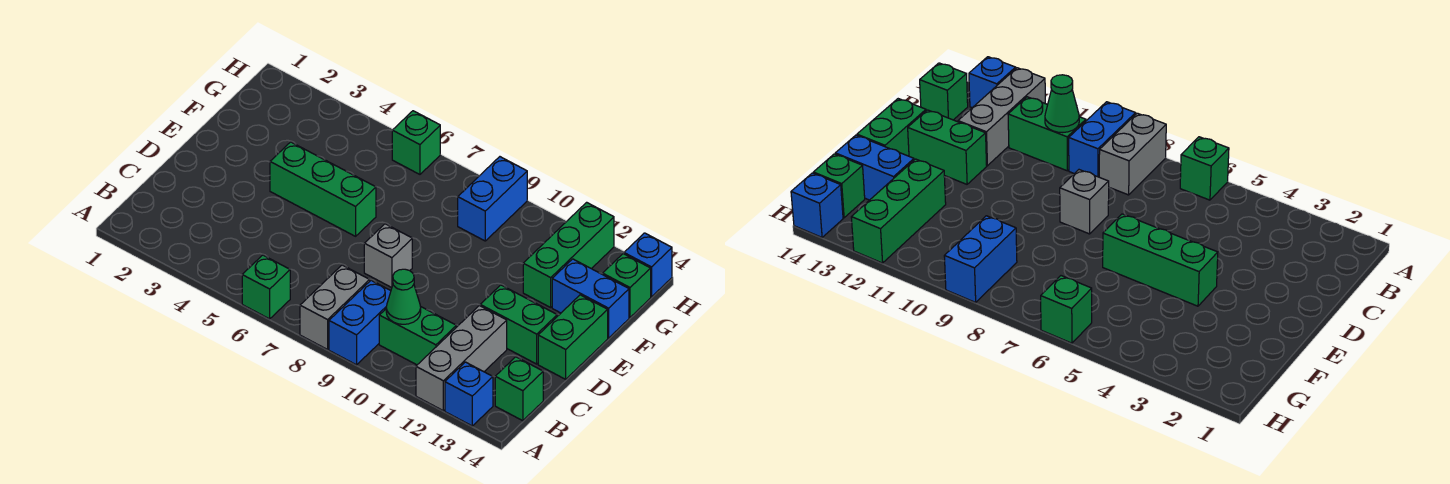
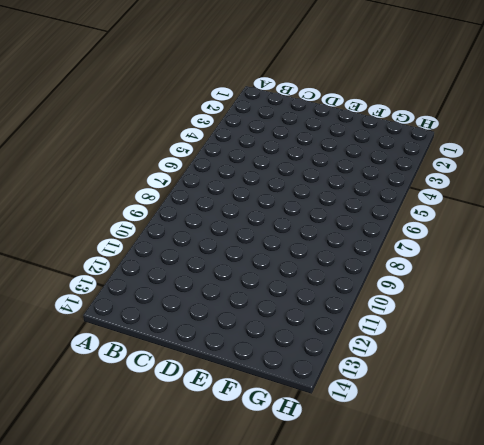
none -> green 1x1 brick [242,255,290,319]
none -> grey 1x2 brick [300,265,370,349]
none -> blue 1x2 brick [329,280,391,365]

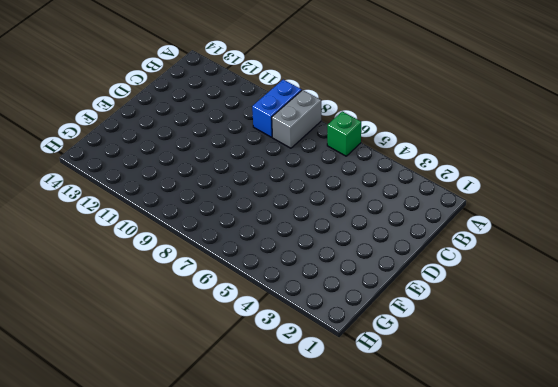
none -> grey 1x3 brick [416,306,507,411]
none -> blue 1x1 brick [445,362,493,426]
none -> green 1x2 brick [379,307,456,365]

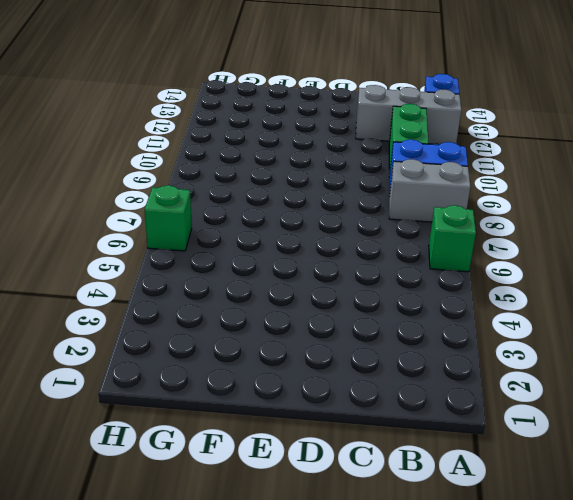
none -> green 1x1 brick [495,357,543,421]
none -> grey 1x1 brick [364,224,412,288]
none -> green 1x2 brick [480,285,557,364]

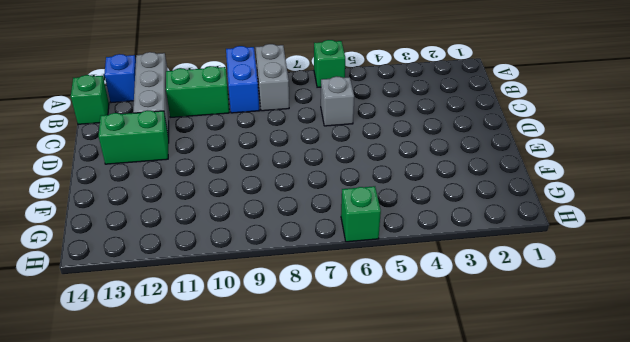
grey 1x1 brick [321,76,354,126] -> grey 1x1 brick moved to [364,224,412,288]
none -> green 1x2 brick [538,295,608,379]
none -> green 1x3 brick [270,142,376,236]
none -> green 1x3 brick [523,202,614,307]

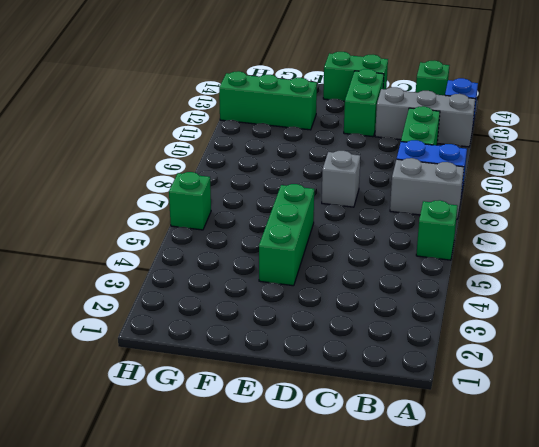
none -> blue 1x2 brick [552,259,629,338]
none -> blue 1x2 brick [458,157,527,241]
none -> green 1x1 brick [603,254,651,317]

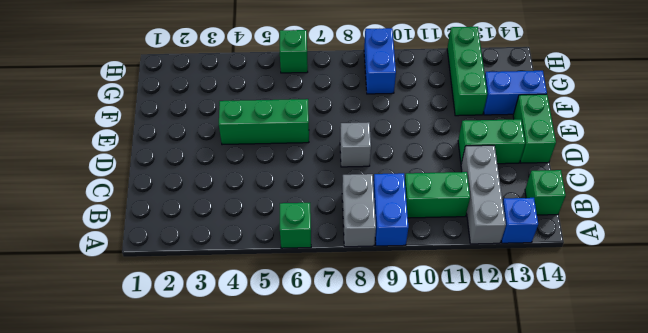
none -> green 1x1 brick [603,254,651,317]
none -> blue 1x1 brick [624,233,672,297]
none -> green 1x1 cone [386,269,421,324]

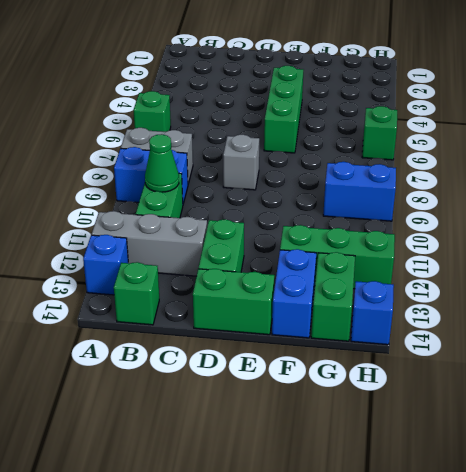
green 1x2 brick [311,252,355,341] -> green 1x1 brick [603,254,651,317]

